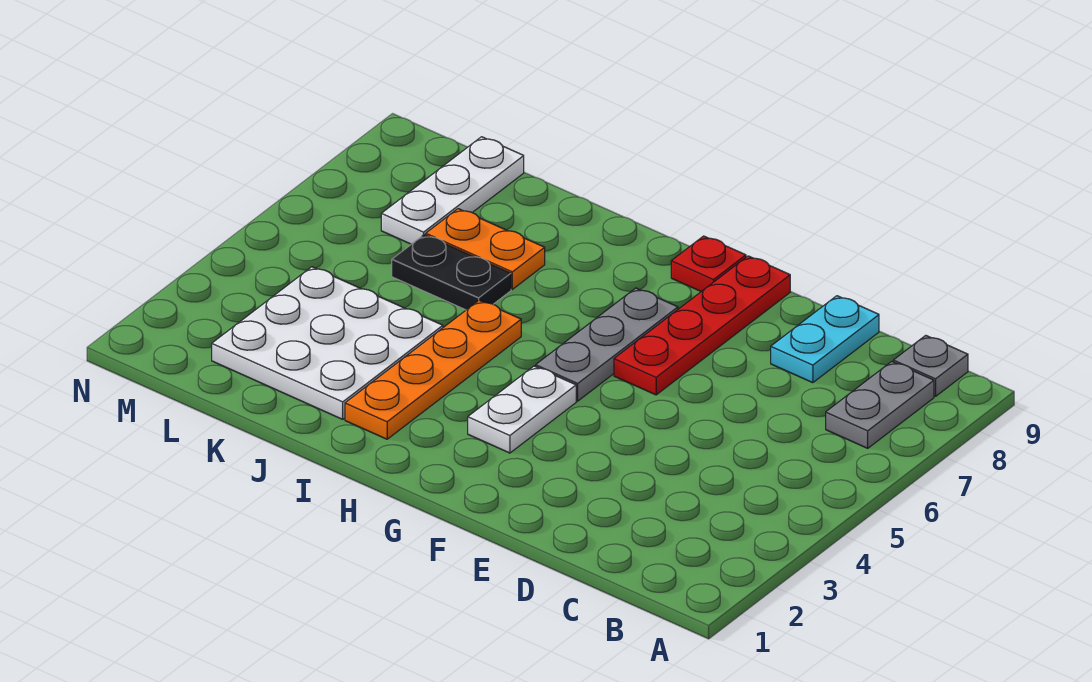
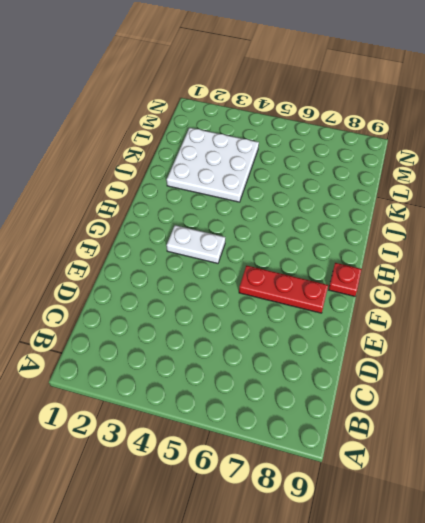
red 1x3 plate [239,265,328,313] -> red 1x4 plate [614,256,790,395]
none -> grey 1x2 plate [826,362,934,448]
none -> grey 1x1 plate [893,335,968,396]
none -> cyan 1x2 plate [771,296,879,383]

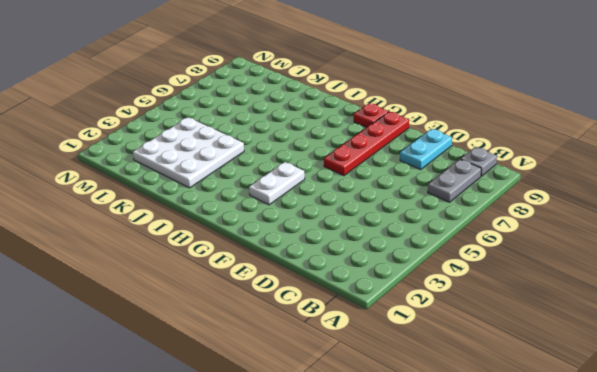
none -> grey 1x3 plate [536,288,678,401]
none -> orange 1x4 plate [345,300,521,439]
none -> black 1x2 plate [392,235,511,310]

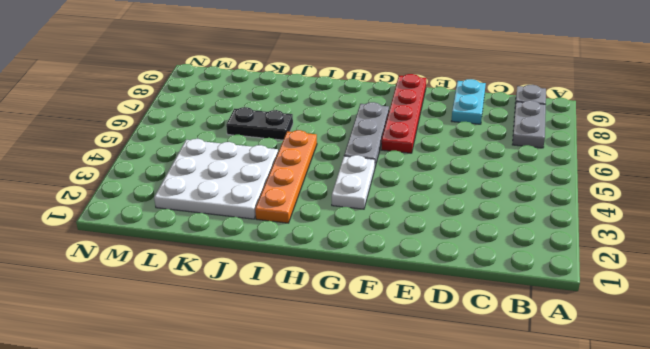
none -> red 1x1 plate [671,236,746,291]
none -> orange 1x2 plate [426,209,545,289]
none -> white 1x3 plate [381,137,524,244]

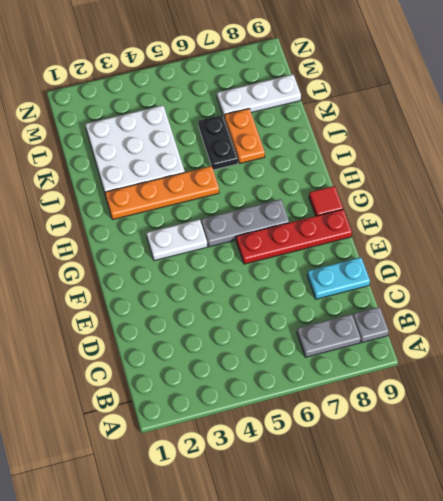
red 1x1 tile [309,186,343,216] -> red 1x1 plate [671,236,746,291]

